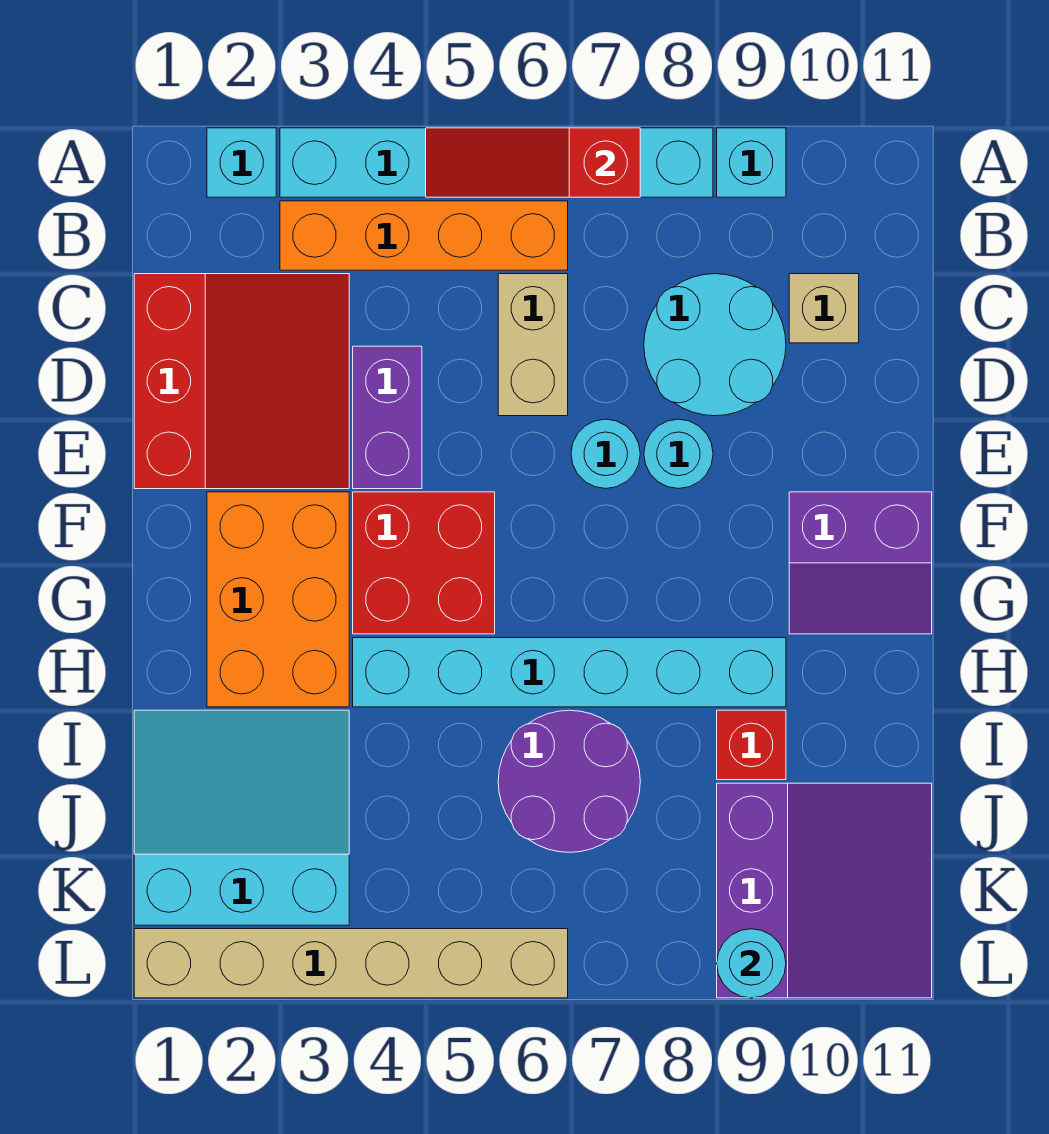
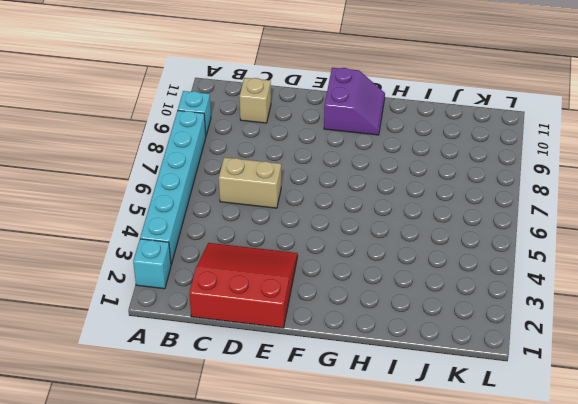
none -> orange 1x4 brick [280,201,568,270]
none -> cyan 2x2 round brick [644,274,786,416]
none -> purple 1x2 brick [353,346,422,489]

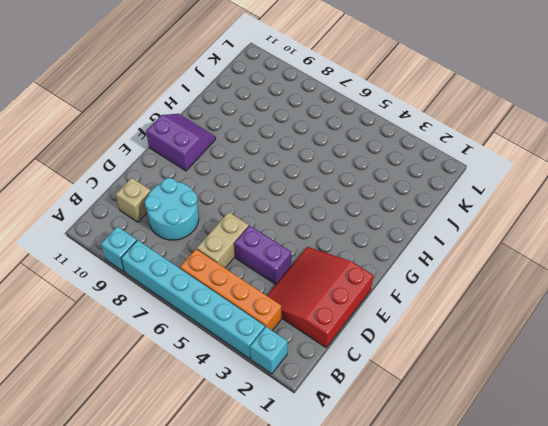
purple 1x2 brick [234,226,291,284] -> purple 1x2 brick turned to [353,346,422,489]
none -> cyan 1x1 round brick [571,419,640,489]
none -> cyan 1x1 round brick [644,419,713,489]
none -> orange 2x3 brick [207,492,349,707]

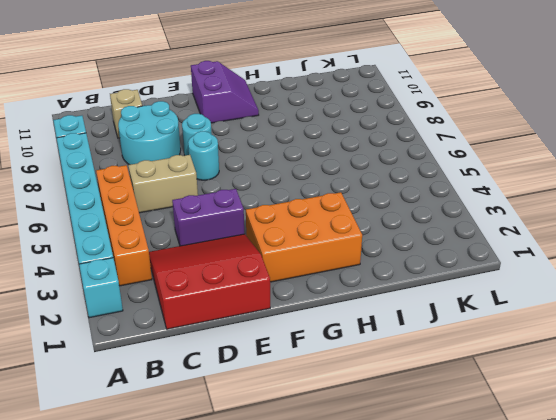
none -> red 2x2 brick [353,492,495,634]
none -> cyan 1x6 brick [353,638,786,707]
none -> cyan 3x3 slope [134,710,349,925]

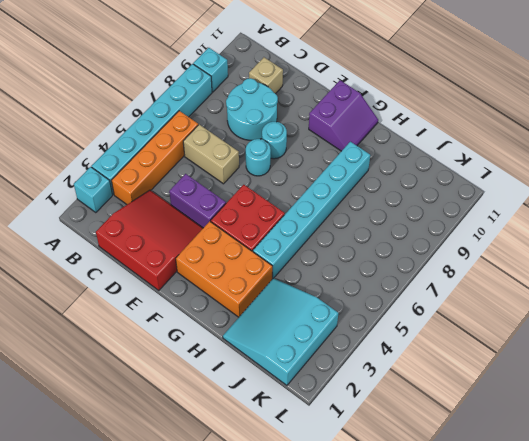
none -> purple 2x2 round brick [498,710,640,852]
none -> red 1x1 brick [717,710,786,780]
none -> purple 3x3 slope [717,783,932,998]

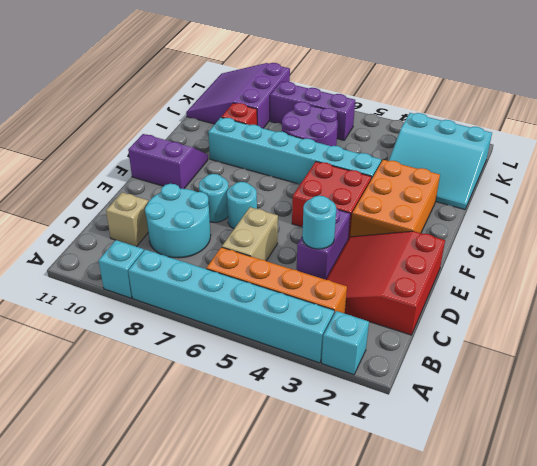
cyan 1x1 round brick [302,196,336,249] -> cyan 1x1 round brick moved to [717,929,786,998]
purple 1x3 brick [270,82,355,140] -> none
none -> tan 1x6 brick [134,929,568,998]
none -> red 1x3 slope [426,128,640,197]

